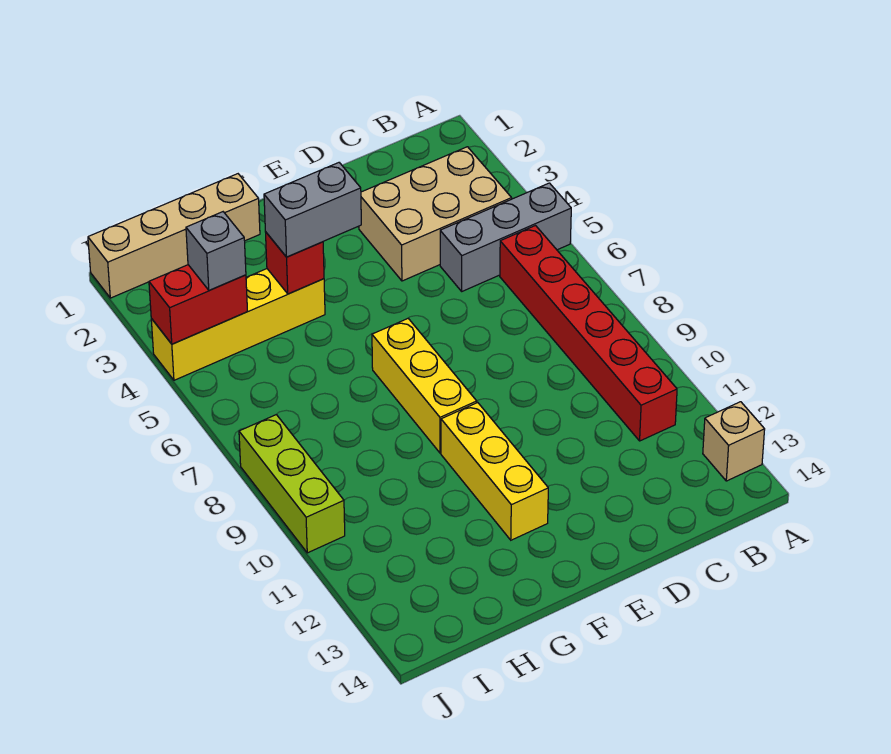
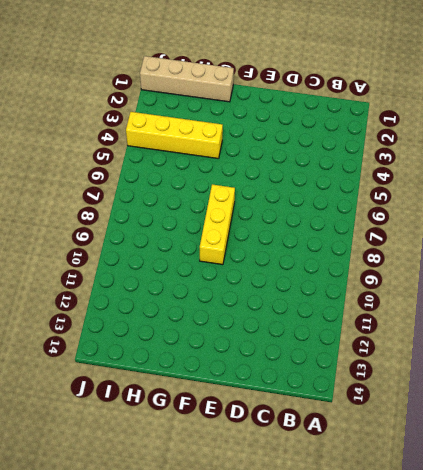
none -> grey 1x3 brick [440,183,571,291]
none -> tan 1x1 brick [703,402,765,481]
none -> tan 2x3 brick [359,147,512,281]

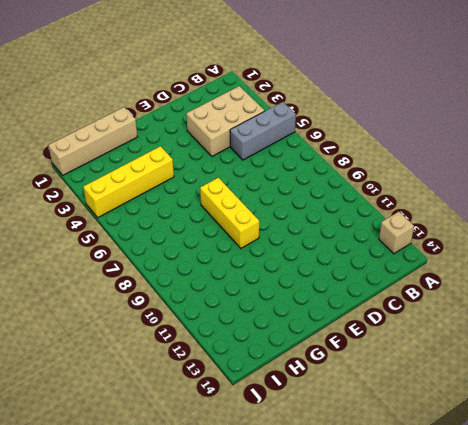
none -> red 1x6 brick [500,226,677,441]
none -> yellow 1x3 brick [441,403,548,540]
none -> lime 1x3 brick [239,415,345,553]

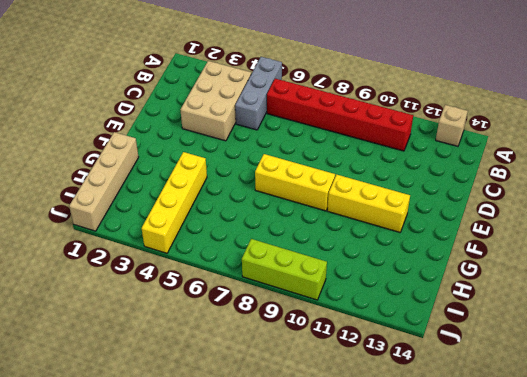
none -> red 1x1 brick [266,233,324,294]
none -> red 1x2 brick [149,265,248,344]
none -> grey 1x2 brick [264,163,361,257]

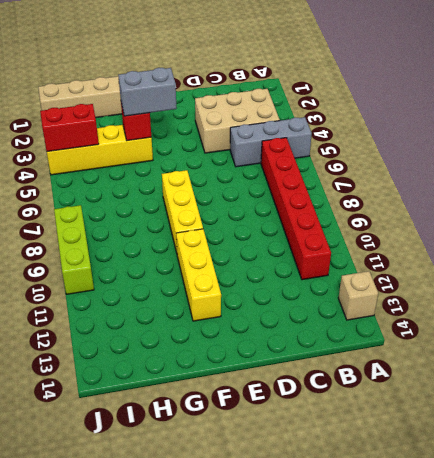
none -> grey 1x1 brick [186,212,246,290]

